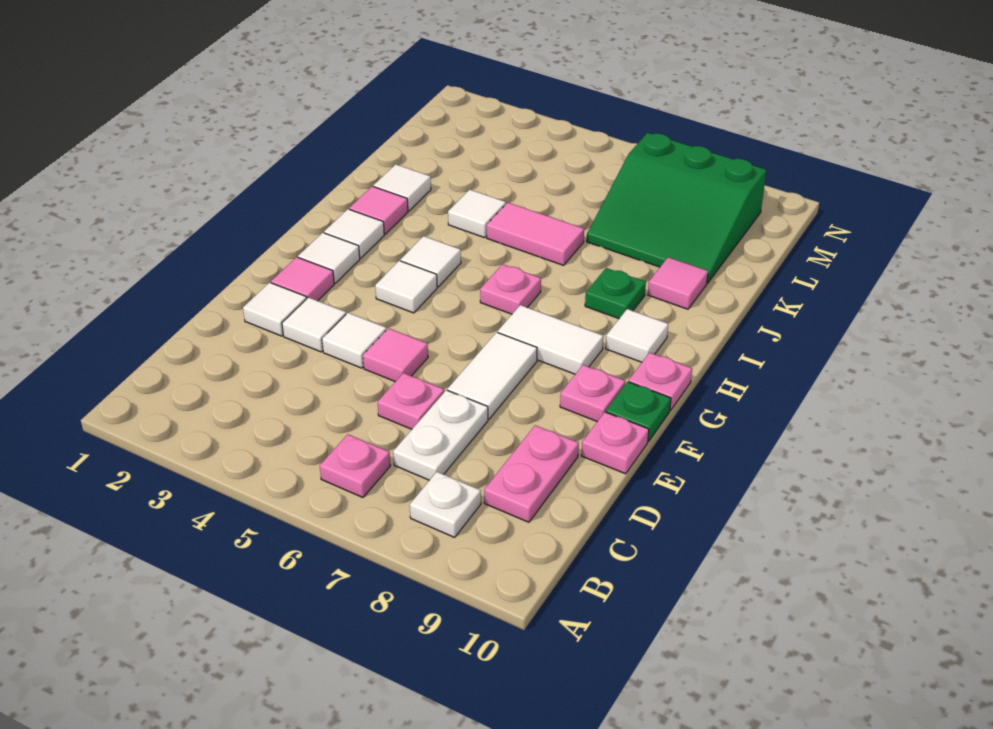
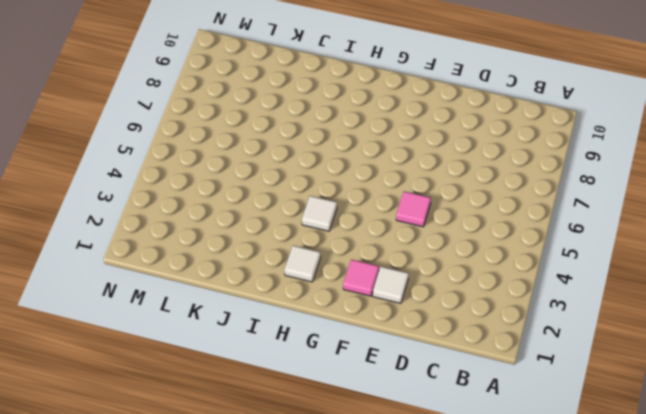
none -> pink 1x1 plate [320,435,390,497]
none -> white 1x1 plate [410,472,481,537]
none -> white 1x2 plate [393,390,488,480]

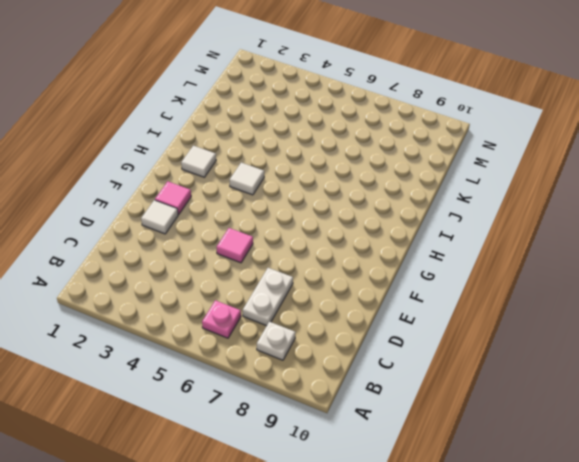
none -> pink 1x2 plate [484,425,579,522]
none -> pink 1x1 plate [378,373,444,429]
none -> white 1x1 tile [282,297,346,352]

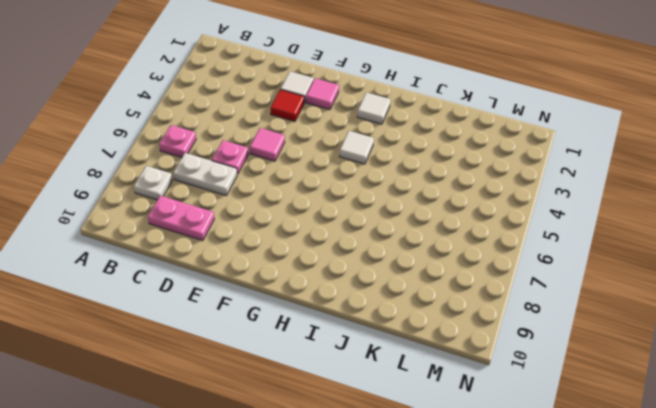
red 1x1 tile [271,90,304,121] -> white 1x1 tile [282,297,346,352]
none -> white 1x1 tile [322,313,386,368]
none -> white 1x2 tile [448,332,537,419]
none -> pink 1x1 plate [581,412,649,474]

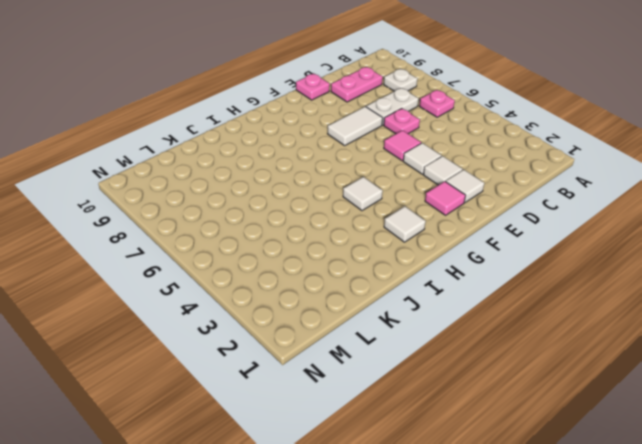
none -> pink 1x1 plate [560,365,625,422]
none -> green 1x1 plate [606,382,671,441]
none -> white 1x1 tile [298,233,360,283]

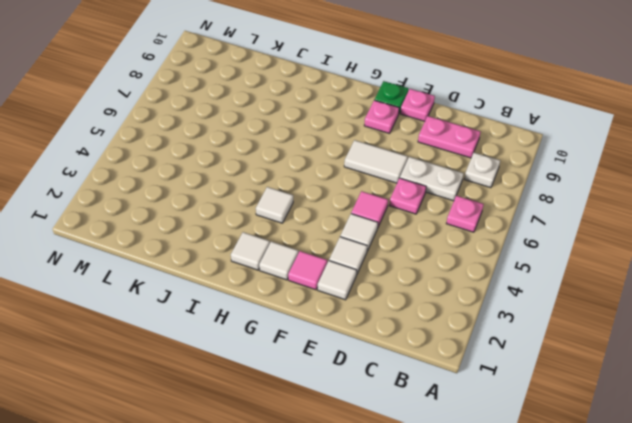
none -> white 1x1 tile [375,261,437,313]
none -> white 1x2 tile [498,305,603,374]
none -> pink 1x1 plate [629,353,692,410]

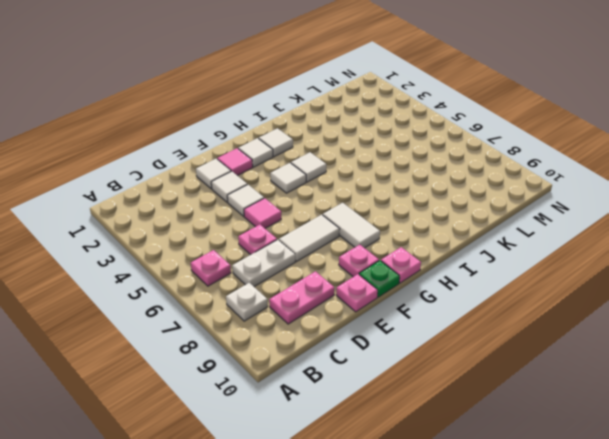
none -> pink 1x1 plate [480,264,541,314]
none -> white 1x1 tile [606,309,668,362]
none -> pink 1x1 tile [349,186,408,234]

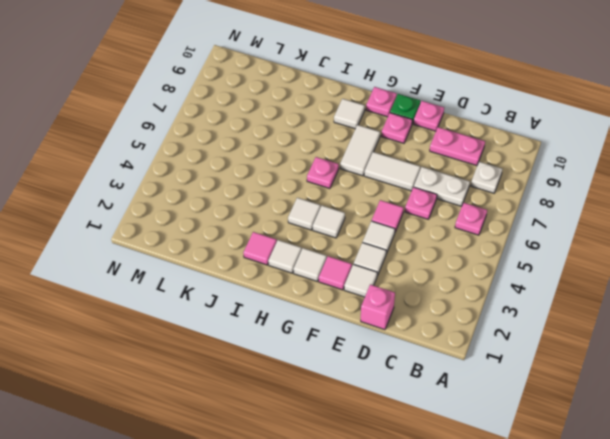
pink 1x1 brick [361,284,395,330] -> none
none -> green 1x1 plate [585,268,646,319]
none -> white 1x1 tile [373,164,431,211]
none -> white 1x1 tile [448,190,506,238]

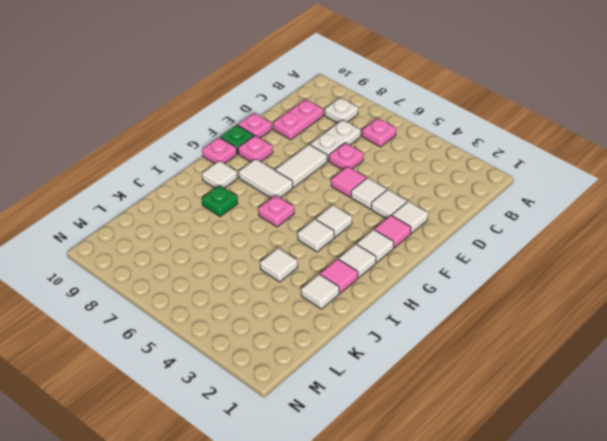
none -> pink 1x2 tile [487,203,584,265]
none -> pink 1x1 tile [648,257,708,309]
none -> green 3x3 slope [587,133,767,283]

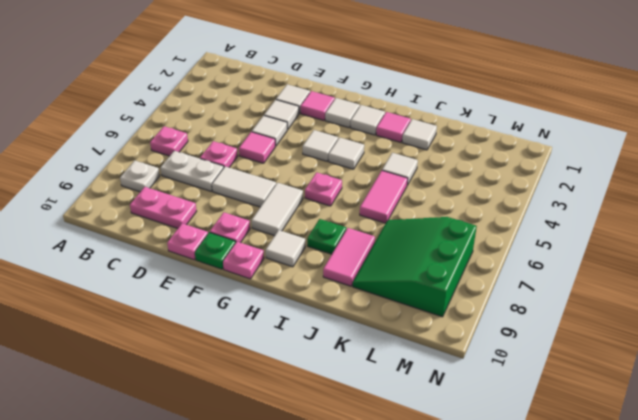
pink 1x2 tile [323,228,375,286] -> pink 1x1 tile [648,257,708,309]

